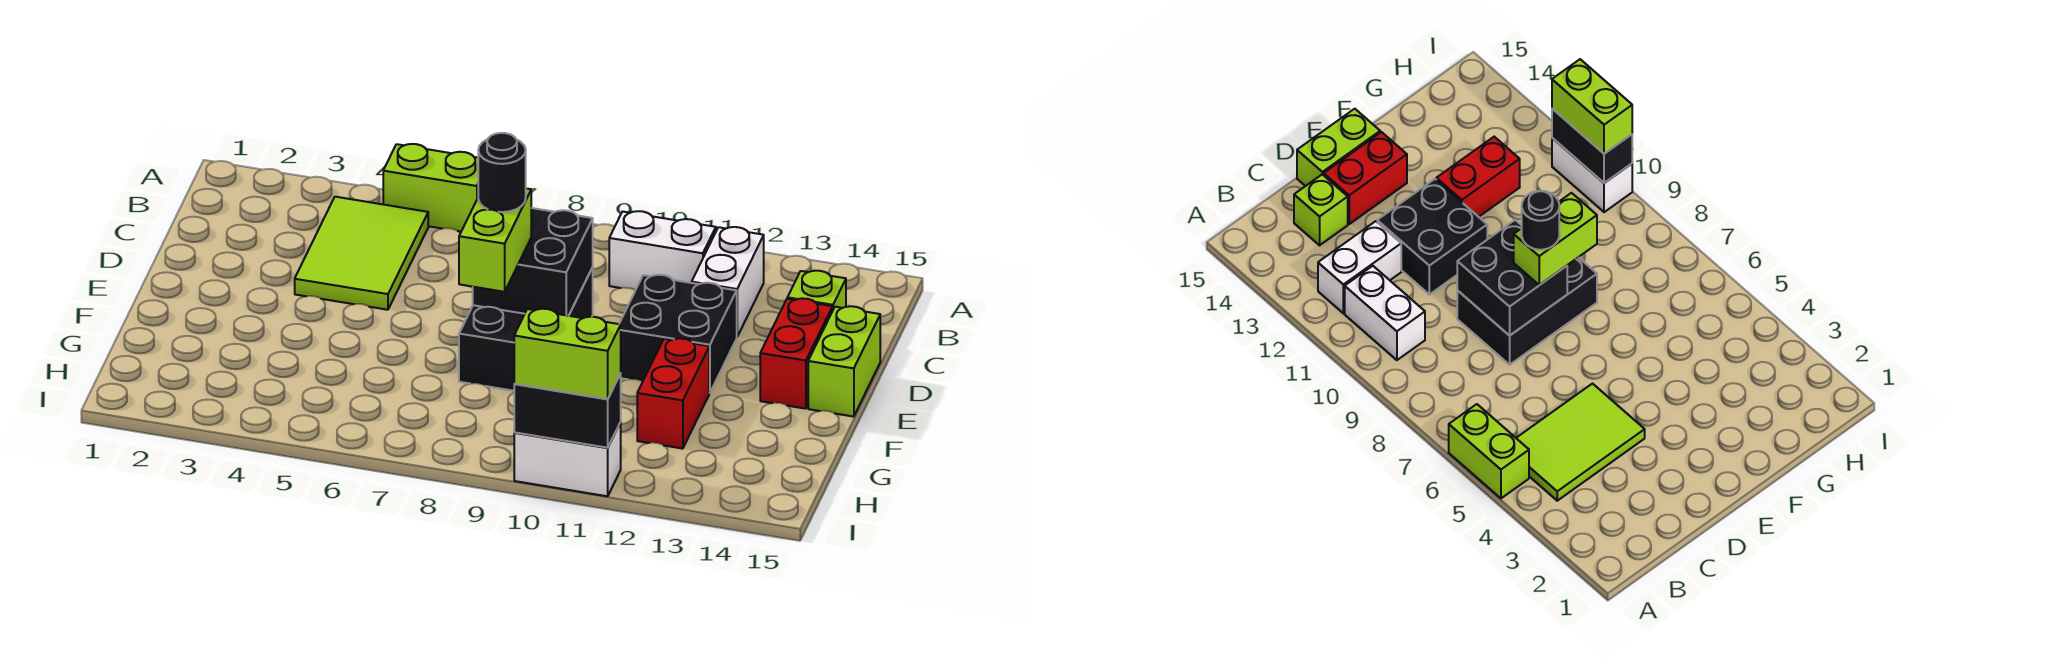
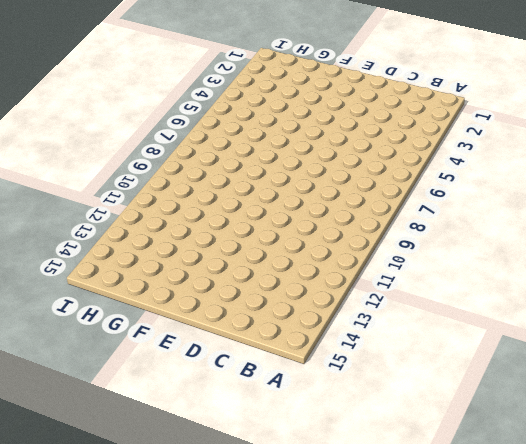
none -> lime 1x2 brick [383,144,478,232]
none -> lime 2x3 tile [295,197,428,310]
none -> white 1x2 brick [609,211,716,290]

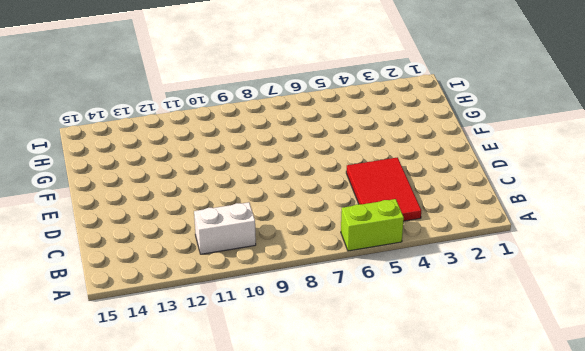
red 2x3 tile [346,157,421,221] -> lime 2x3 tile [295,197,428,310]
none -> white 1x2 brick [692,227,764,336]
none -> lime 1x1 brick [787,271,846,311]
none -> black 2x3 brick [459,268,593,391]

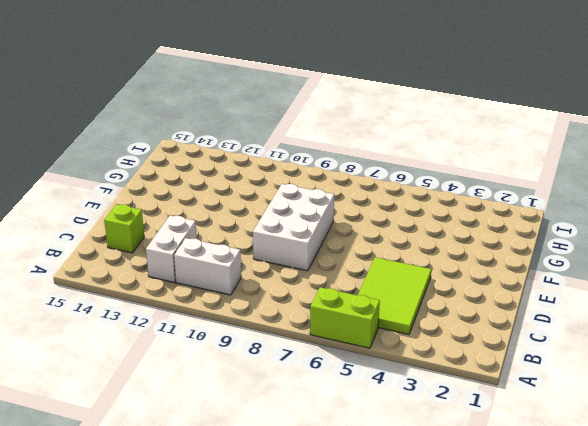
white 2x3 brick [253,184,334,271] -> black 2x3 brick [459,268,593,391]
none -> black 2x2 brick [619,275,737,393]
none -> red 1x2 brick [760,298,832,409]
none -> lime 1x2 brick [808,306,880,417]

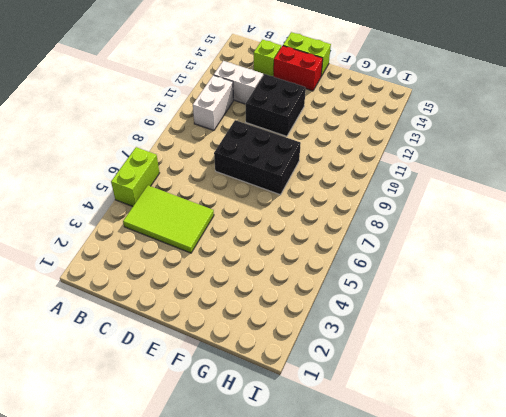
none -> red 1x2 brick [637,338,709,449]
none -> white 1x2 brick [514,423,621,496]
none -> black 2x2 brick [473,208,593,316]

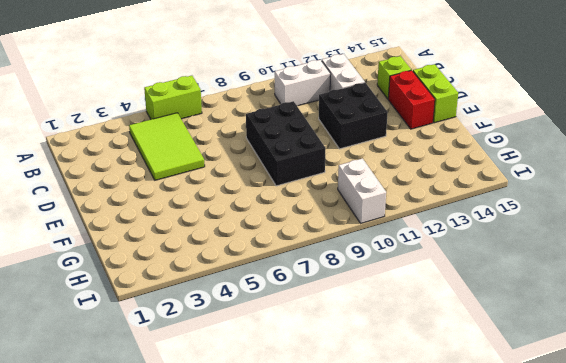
white 1x2 brick [338,159,386,223] -> white 1x2 brick turned to [514,423,621,496]
none -> red 1x2 brick [637,338,709,449]
none -> black 2x2 brick [473,208,593,316]
none -> black 1x2 brick [514,373,621,448]

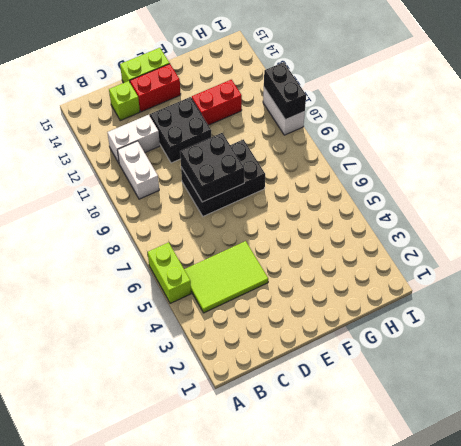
none -> lime 1x2 brick [459,189,531,292]
none -> lime 1x2 brick [514,309,621,399]
none -> black 1x1 round brick [478,133,526,212]

